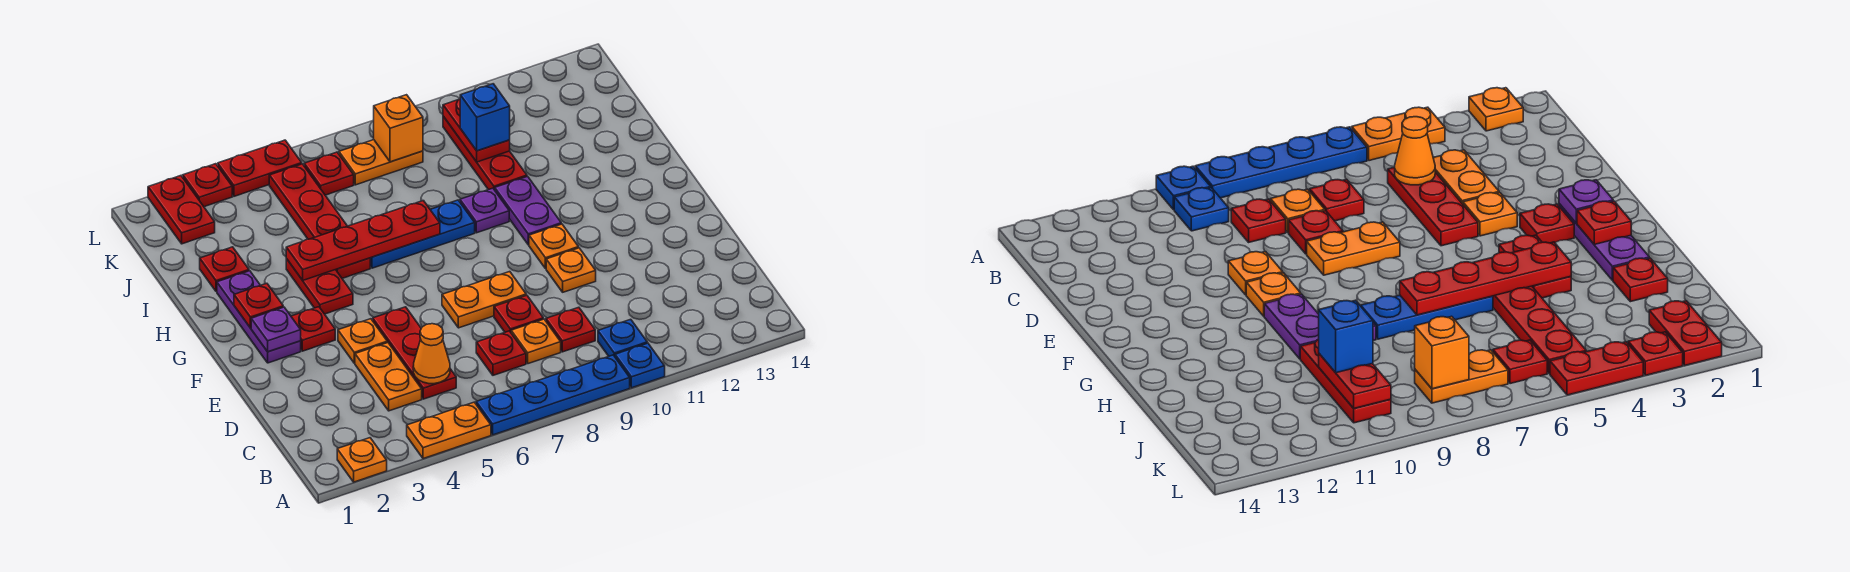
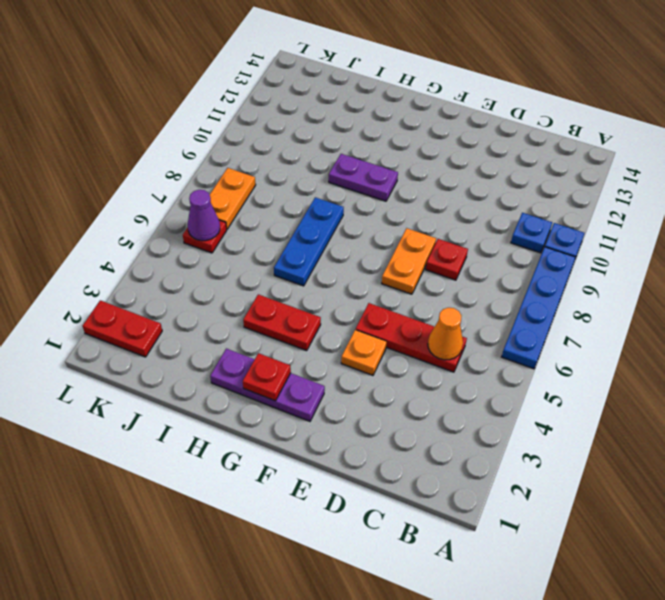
purple 1x1 cone [188,190,220,241] -> none
none -> orange 1x1 plate [337,438,387,482]
none -> orange 1x2 plate [407,402,491,459]
none -> orange 1x2 plate [355,343,422,411]
none -> red 1x1 plate [476,331,526,375]

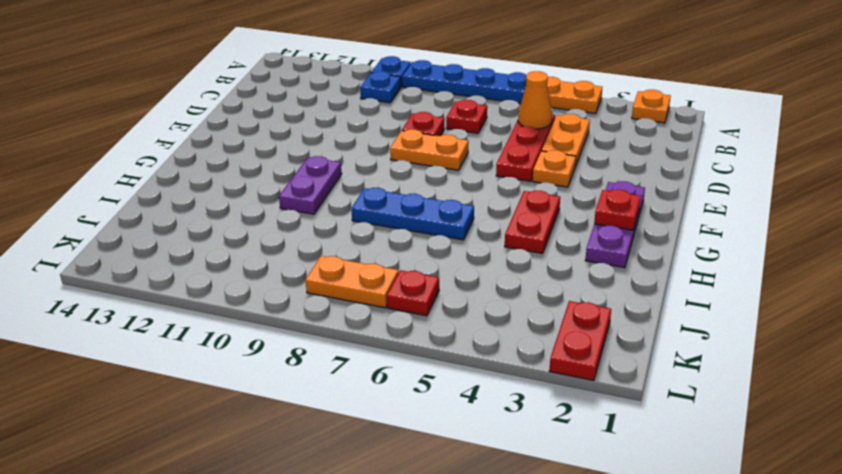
none -> orange 1x1 plate [511,319,561,364]
none -> red 1x1 plate [546,307,595,352]
none -> orange 1x1 plate [546,248,596,292]
none -> red 1x1 plate [291,307,335,351]

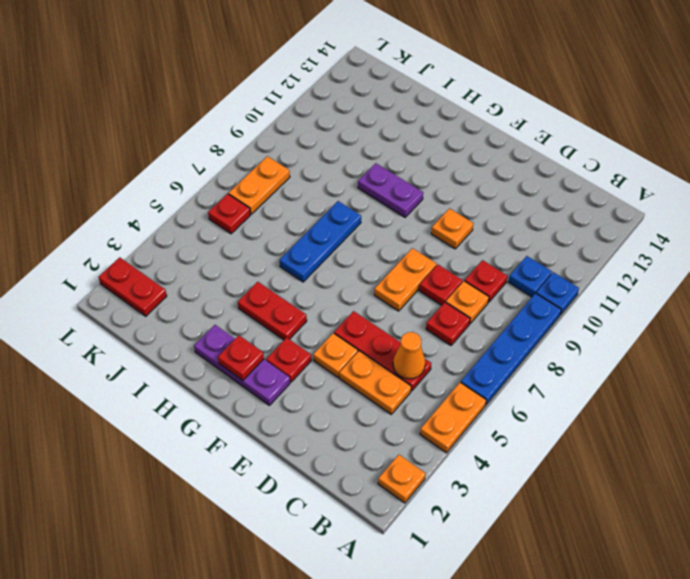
none -> orange 1x1 plate [529,224,579,269]
none -> red 1x4 plate [269,164,370,278]
none -> purple 1x1 plate [460,188,509,233]
none -> red 1x1 plate [200,247,249,292]

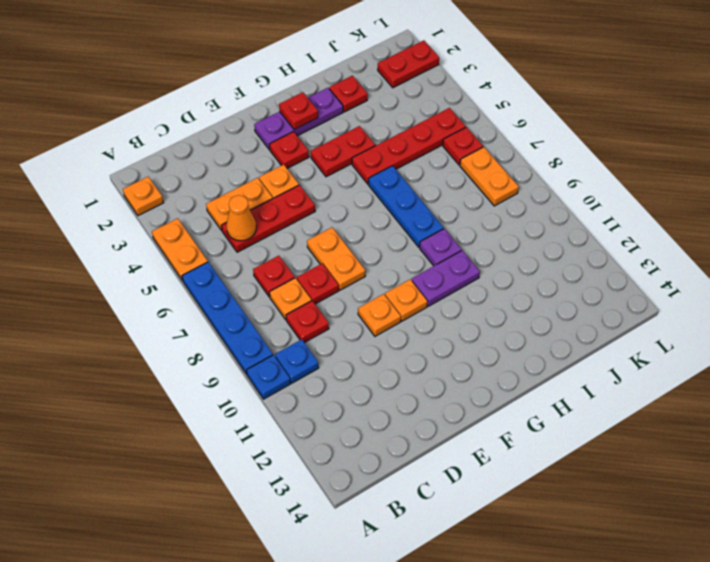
none -> red 1x3 plate [443,116,527,190]
none -> red 1x1 plate [183,164,232,207]
none -> red 1x2 plate [218,140,302,196]
none -> purple 1x1 plate [251,307,301,352]

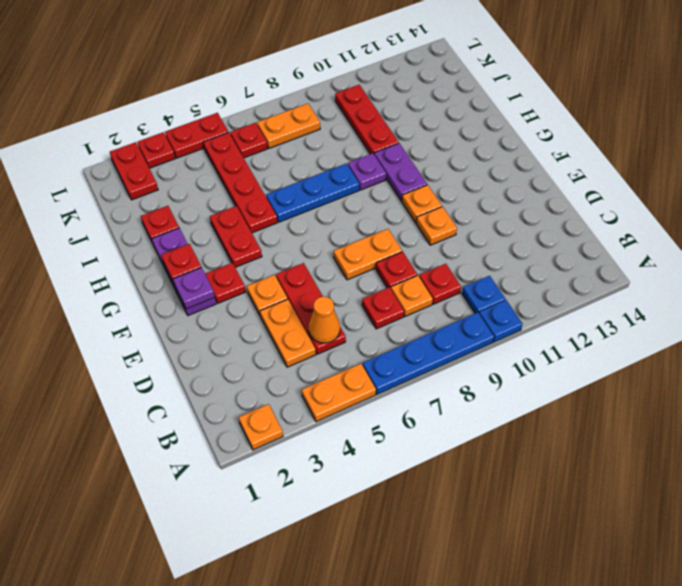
none -> red 1x4 plate [286,201,440,280]
none -> red 1x2 plate [443,99,510,162]
none -> orange 1x1 brick [374,95,423,162]
none -> blue 1x1 brick [460,84,510,151]

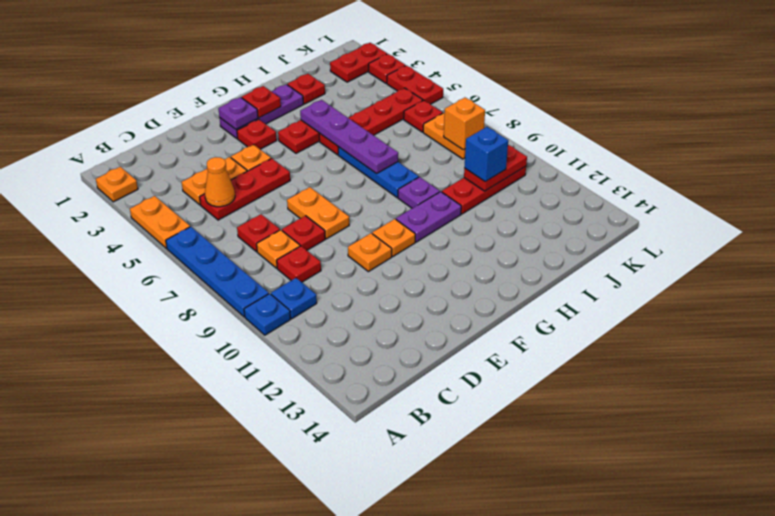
purple 1x4 plate [300,100,398,174] -> red 1x4 plate [286,201,440,280]

